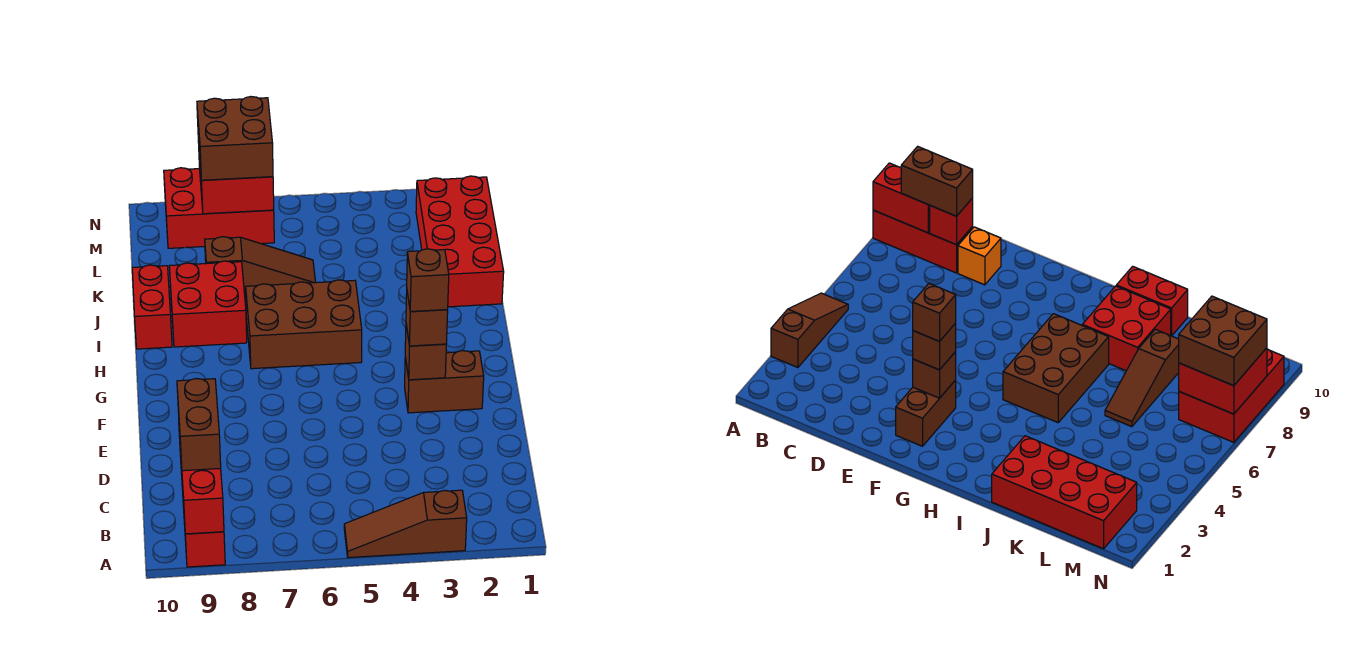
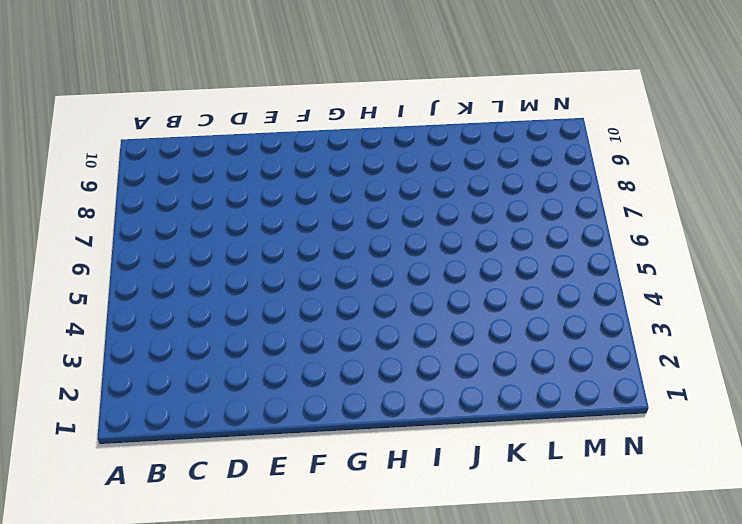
none -> brown 1x3 slope [344,490,467,558]
none -> red 1x3 brick [181,469,225,567]
none -> orange 1x1 brick [958,227,1001,285]

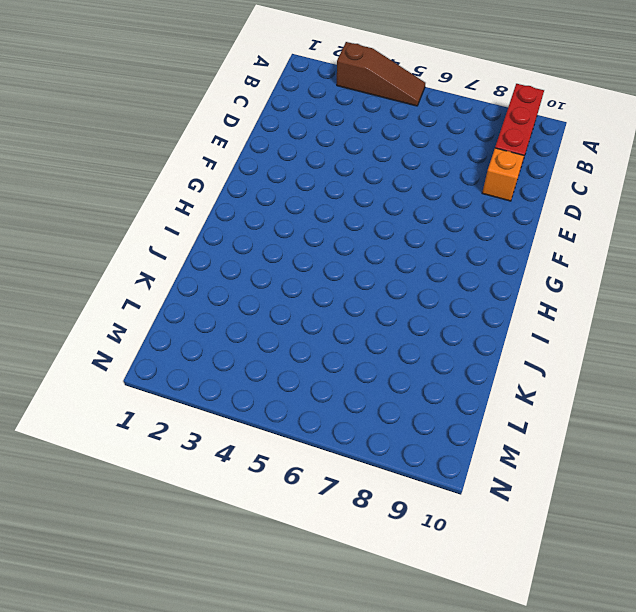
none -> brown 1x2 brick [405,351,484,413]
none -> brown 2x3 brick [246,280,362,369]
none -> red 2x2 brick [169,261,247,347]

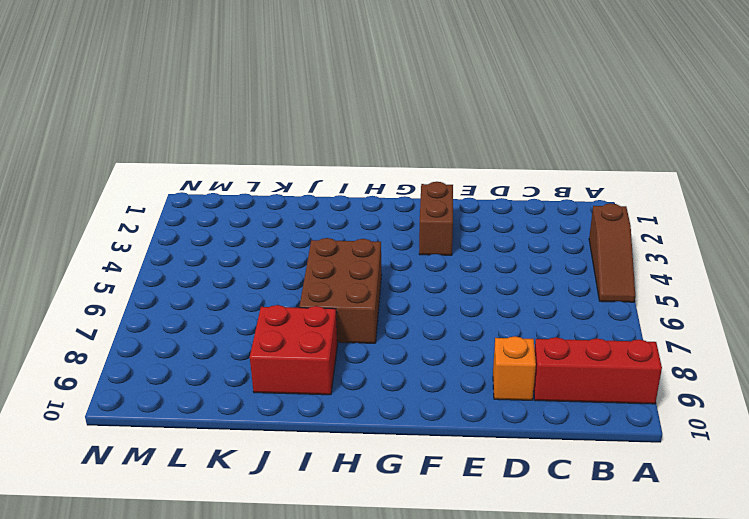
none -> red 1x2 brick [132,265,172,349]
none -> red 2x4 brick [416,176,504,307]
none -> brown 1x3 slope [205,237,316,293]

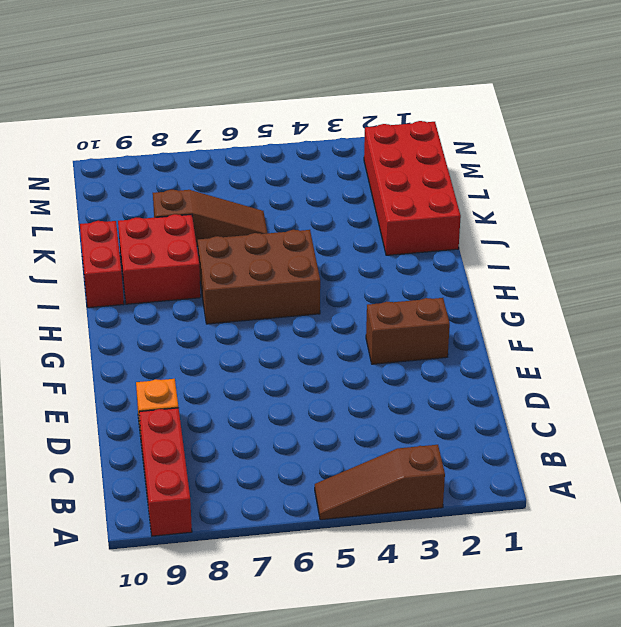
none -> red 2x3 brick [164,168,274,248]
none -> red 1x2 brick [180,452,224,534]
none -> red 1x1 brick [930,198,973,245]

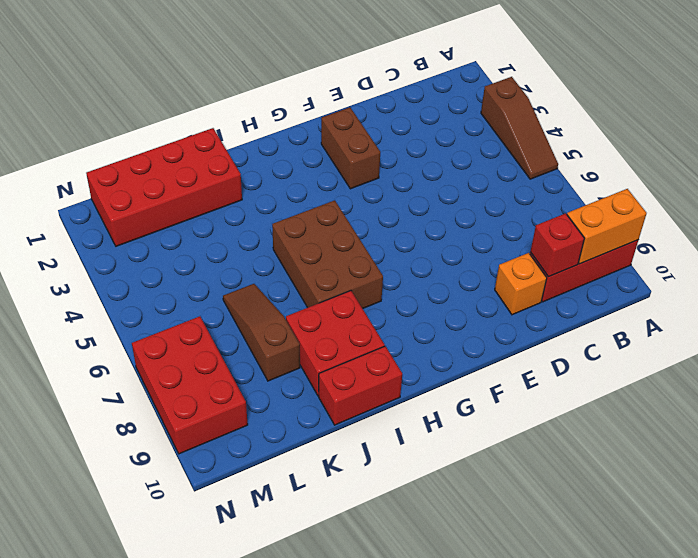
orange 1x2 brick [567,189,647,264] -> red 1x2 brick [180,452,224,534]
none -> brown 1x1 brick [405,325,446,380]
none -> red 2x2 brick [198,140,274,214]
none -> brown 1x2 brick [177,379,221,471]

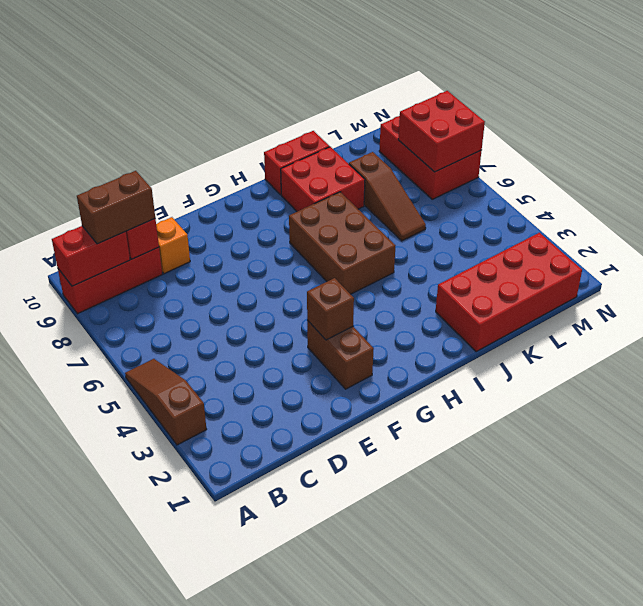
none -> brown 1x1 brick [406,293,448,346]
none -> brown 2x2 brick [197,97,273,180]
none -> brown 1x1 brick [407,249,449,312]

